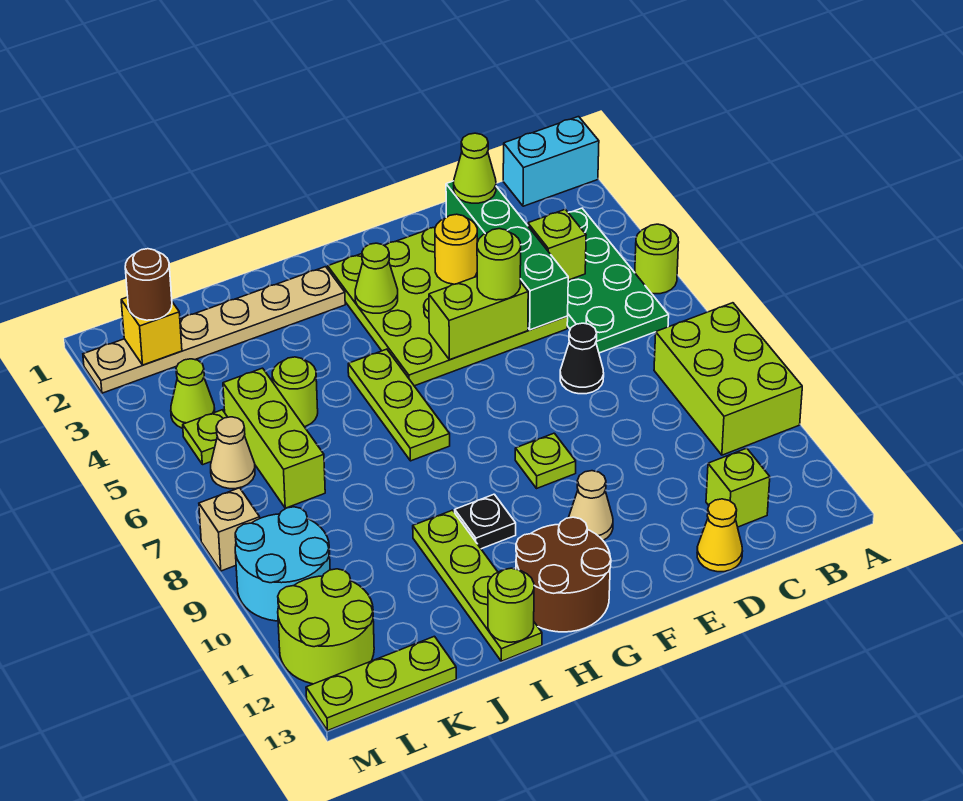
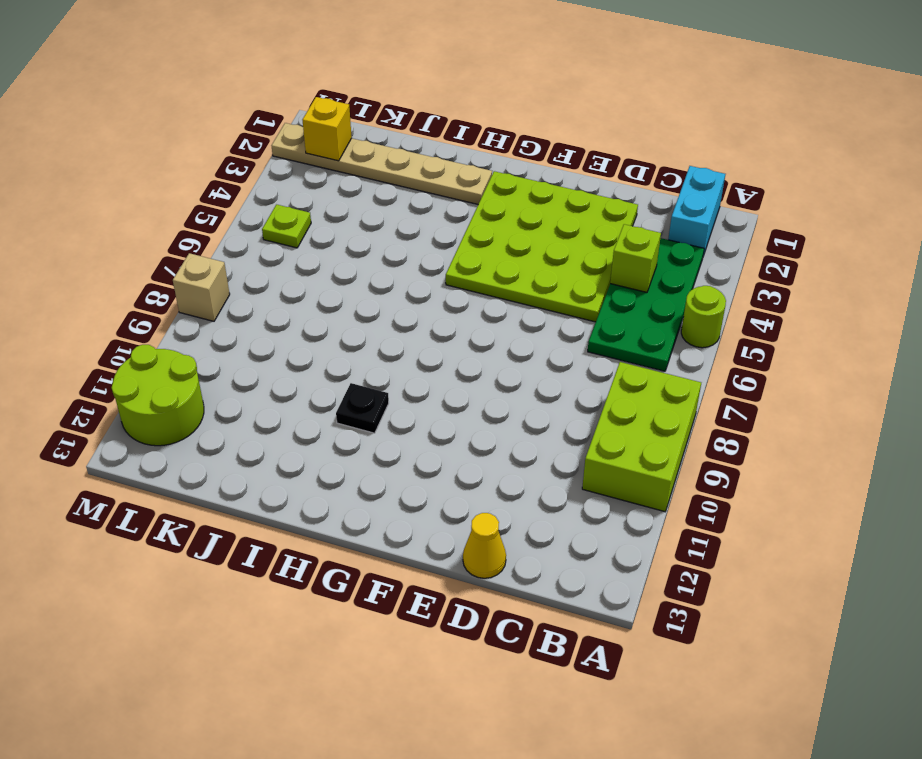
cyan 1x2 brick [668,166,725,256] -> cyan 1x2 brick turned to [503,117,599,206]
none -> lime 1x1 brick [706,448,770,527]
none -> black 1x1 cone [560,323,604,394]
none -> lime 1x1 plate [515,433,576,488]
none -> tan 1x1 cone [569,471,613,540]

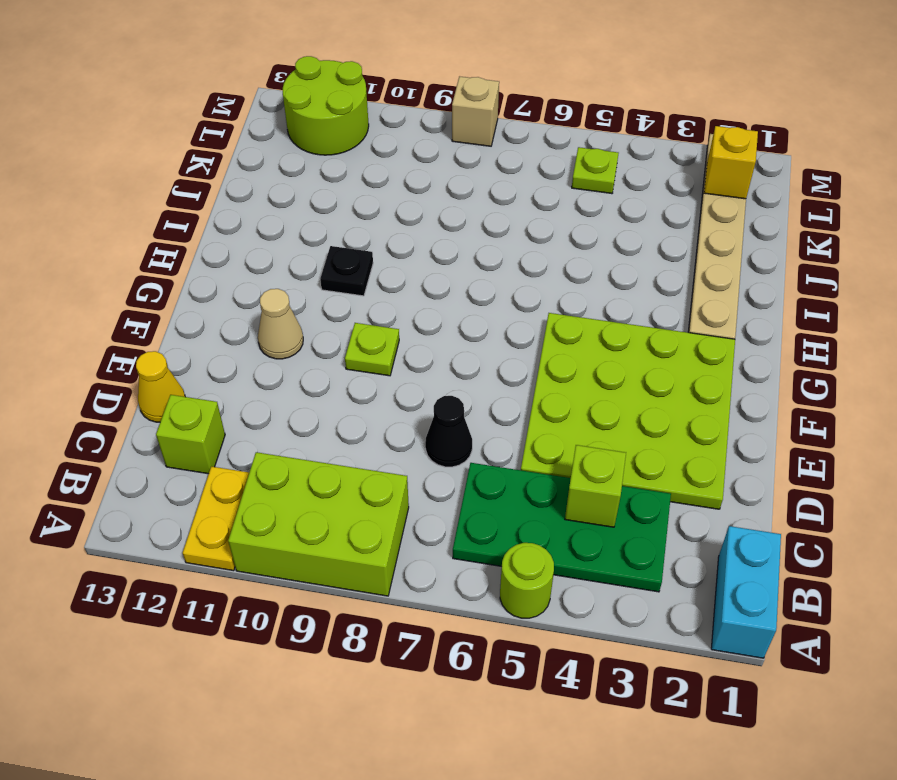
yellow 1x2 plate [183,466,249,571] -> none
none -> brown 2x2 round brick [516,517,611,632]
none -> lime 1x3 plate [348,349,450,461]
none -> lime 1x4 plate [413,510,542,661]
none -> lime 1x1 round brick [272,357,318,427]

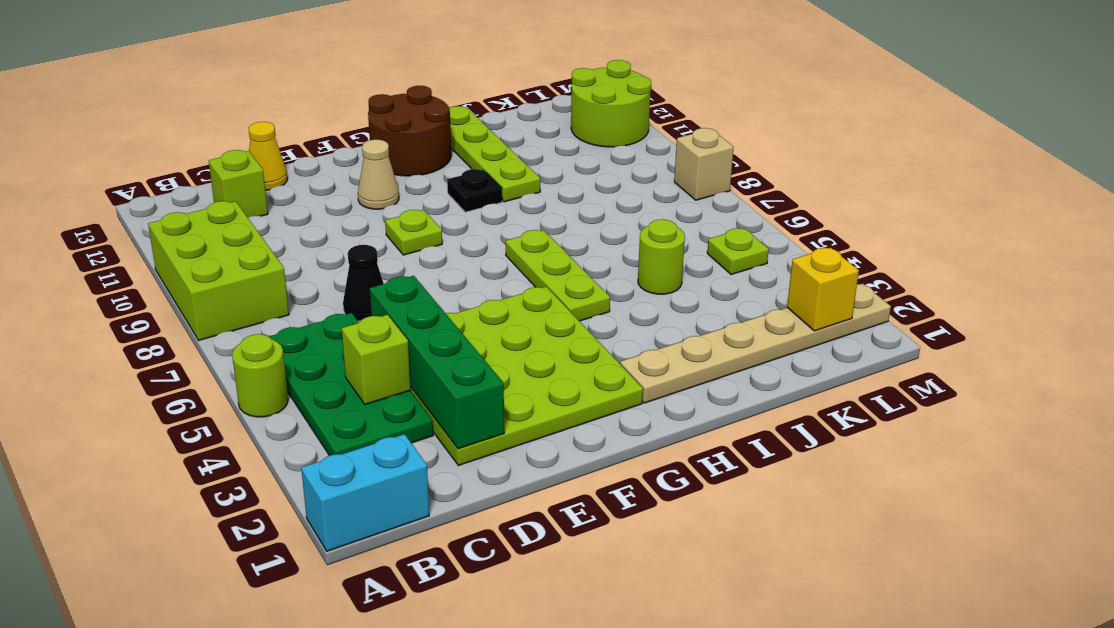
none -> lime 1x3 brick [223,368,325,508]
none -> lime 1x3 plate [306,636,456,730]
none -> lime 1x1 cone [171,359,215,429]
none -> tan 1x1 cone [211,417,255,489]

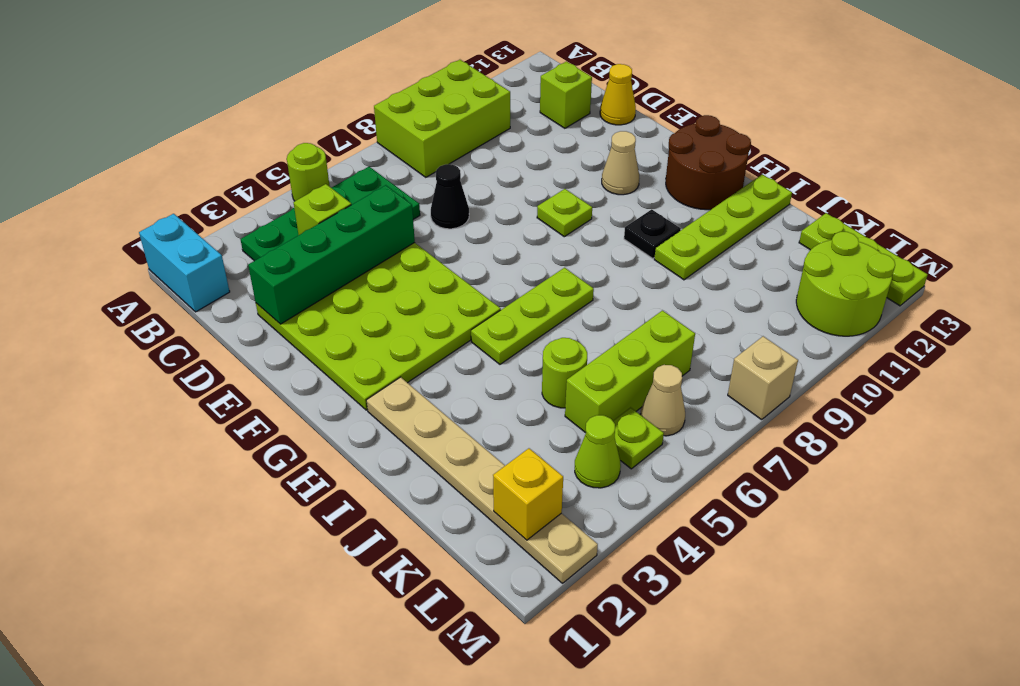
none -> cyan 2x2 round brick [235,507,330,621]
none -> yellow 1x1 round brick [435,214,477,284]
none -> lime 1x2 brick [429,277,528,360]
none -> lime 1x1 cone [355,243,398,313]

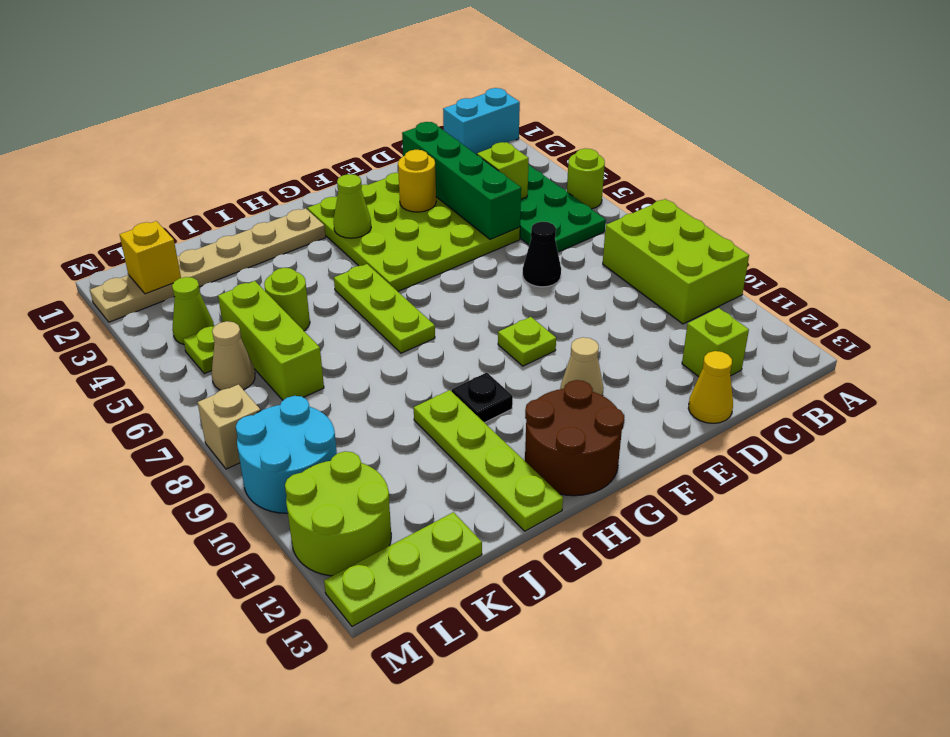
none -> lime 1x2 brick [429,277,528,360]
none -> lime 1x1 round brick [488,568,534,642]
none -> lime 1x1 cone [454,133,496,203]
none -> lime 1x1 round brick [477,229,521,300]

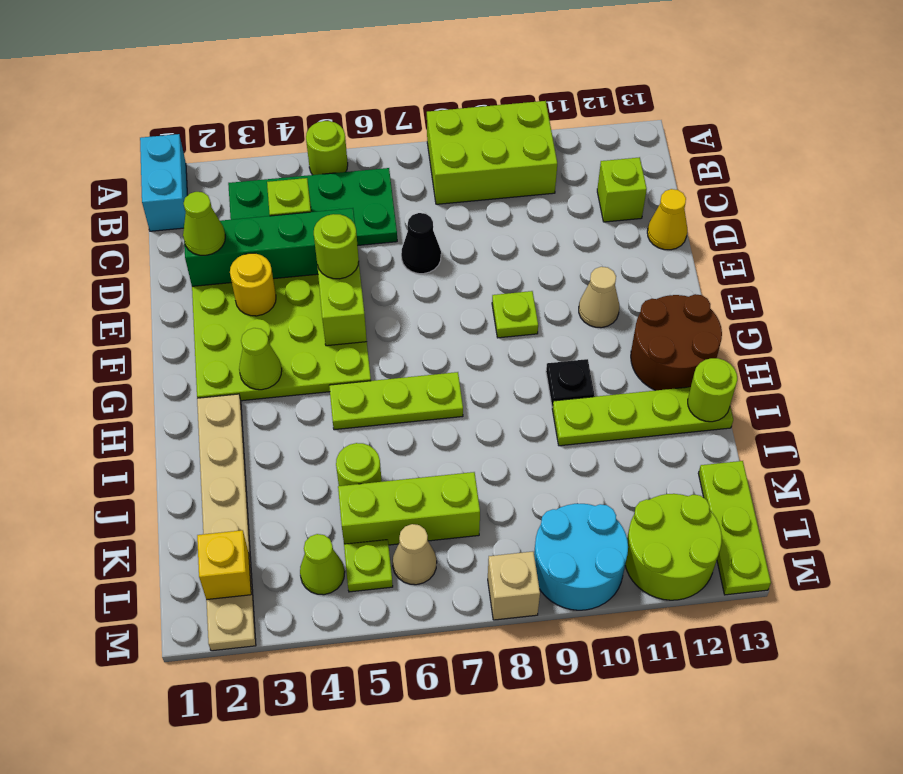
none -> brown 1x1 round brick [125,249,172,320]

